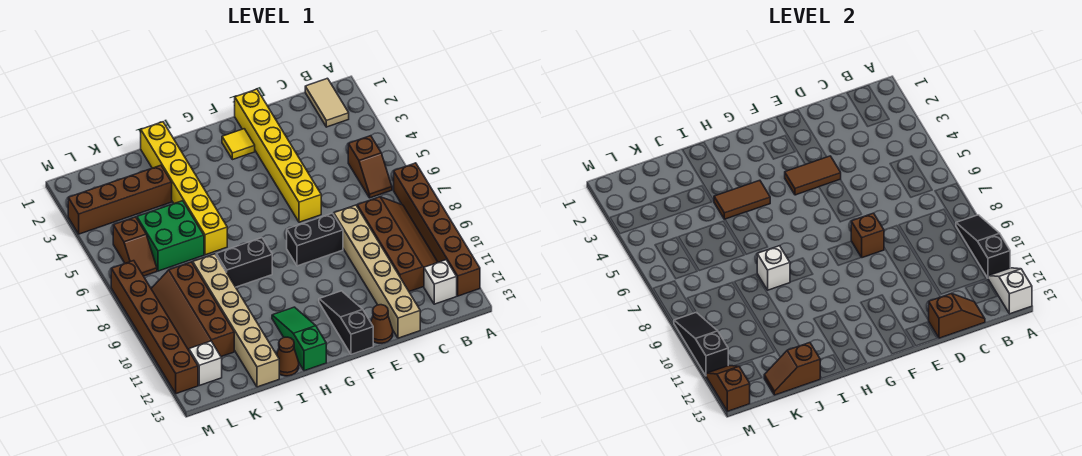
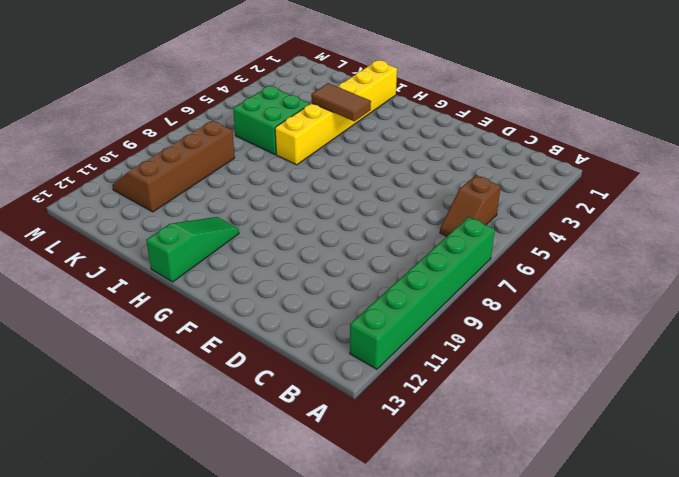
green 1x6 brick [350,217,495,369] -> brown 1x6 brick [394,163,480,296]
none -> tan 1x2 tile [305,78,349,127]
none -> brown 2x4 slope [357,197,438,291]
none -> white 1x1 brick [424,260,457,304]
none -> tan 1x6 brick [334,205,420,338]

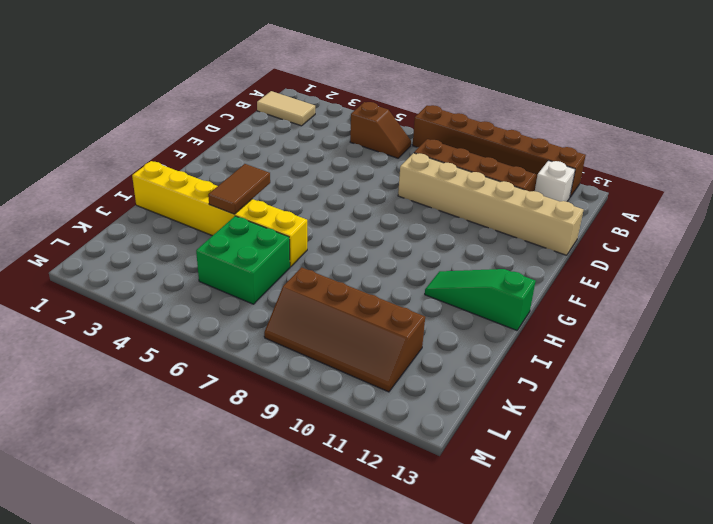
none -> yellow 1x6 brick [235,89,321,222]
none -> black 1x2 brick [287,213,343,266]
none -> brown 1x1 cone [371,305,393,343]
none -> yellow 1x1 tile [222,129,255,160]

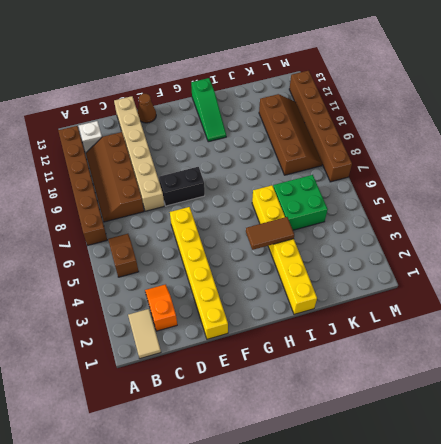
orange 1x2 slope [145,284,177,331] -> none
none -> yellow 1x1 tile [222,129,255,160]
none -> black 1x3 slope [319,291,373,354]
none -> black 1x2 brick [216,238,272,287]
none -> brown 1x1 cone [277,337,299,376]

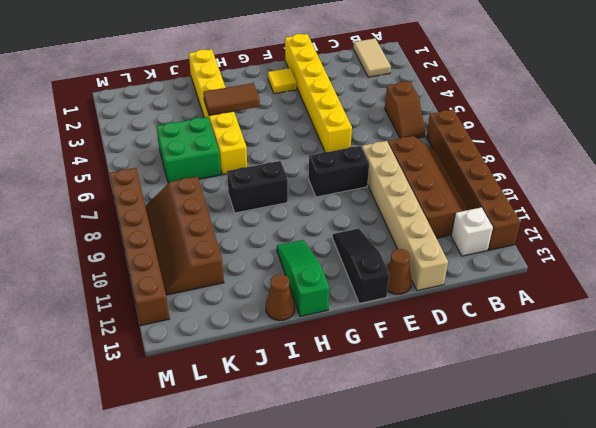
none -> brown 1x4 brick [68,165,172,234]
none -> tan 1x6 brick [193,254,279,387]
none -> brown 1x2 slope [113,217,157,276]
none -> white 1x1 brick [189,341,222,385]

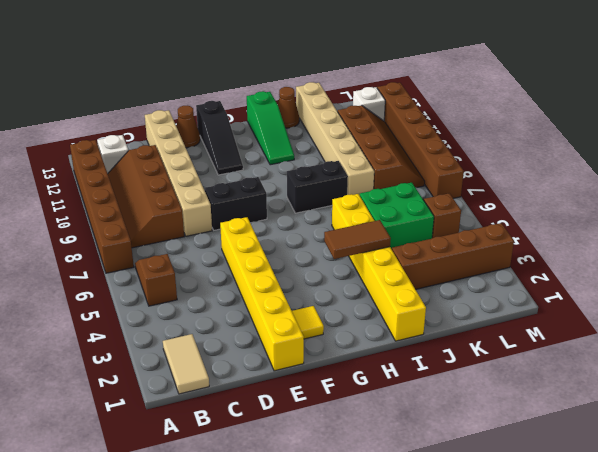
none -> black 1x3 slope [956,215,1010,278]
none -> white 1x2 slope [988,268,1032,314]
none -> brown 1x2 slope [929,293,985,338]
none -> brown 1x2 tile [785,156,841,195]

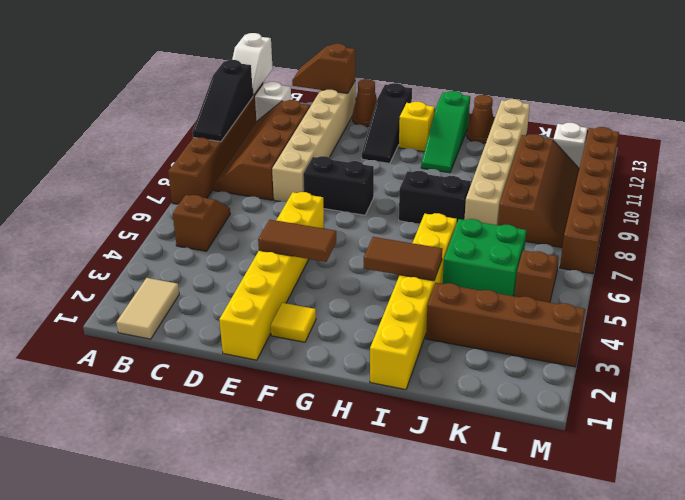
yellow 1x1 brick [399,102,435,152] -> none
none -> brown 1x1 brick [851,213,884,258]
none -> white 1x1 brick [757,246,790,290]
none -> brown 1x2 slope [764,343,820,395]
none -> black 1x3 slope [674,312,728,375]

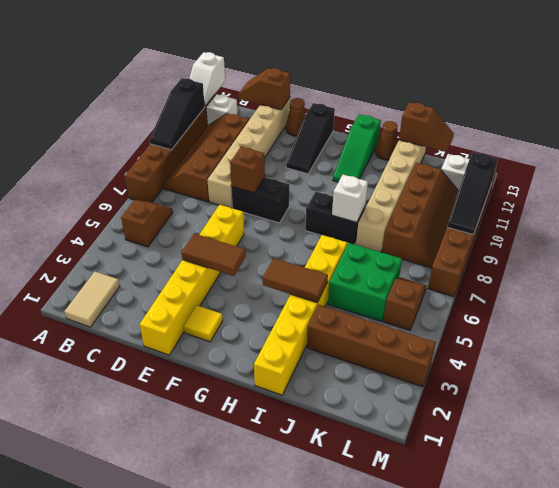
none -> brown 1x2 slope [706,365,750,411]

